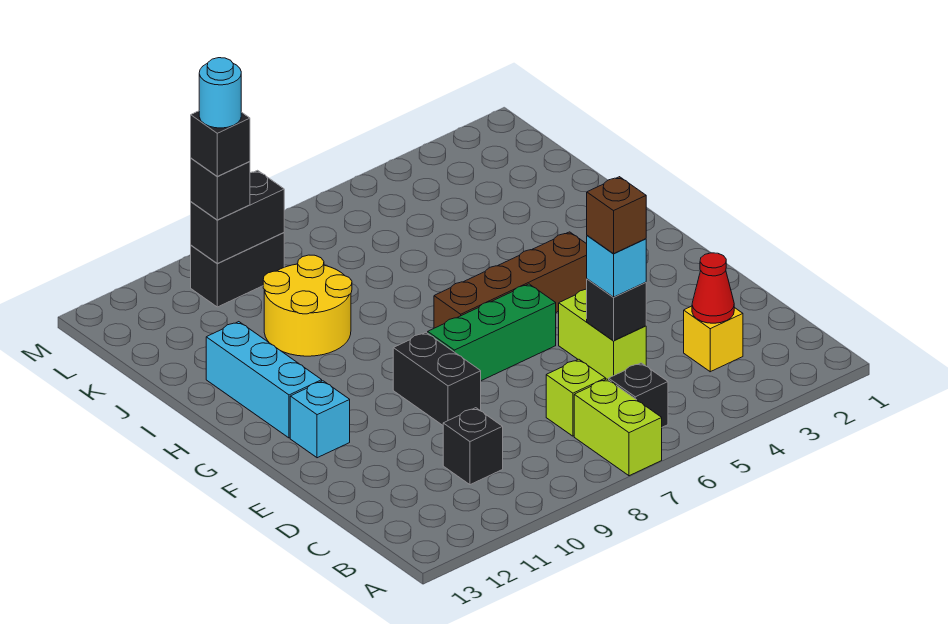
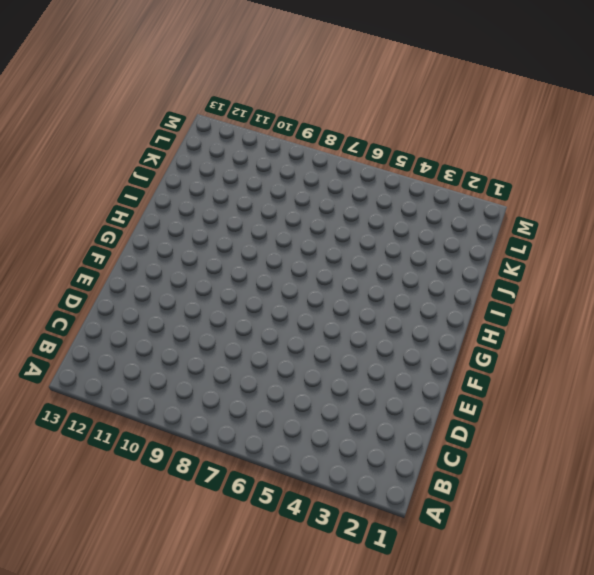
none -> lime 1x2 brick [574,379,662,476]
none -> black 1x1 brick [609,363,668,427]
none -> yellow 1x1 brick [684,306,743,372]

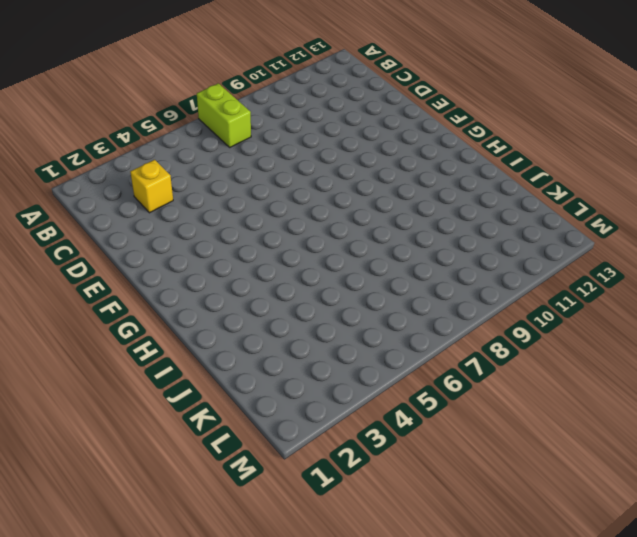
none -> black 1x1 brick [609,363,668,427]
none -> lime 1x1 brick [546,359,606,436]
none -> black 1x1 brick [443,408,503,485]

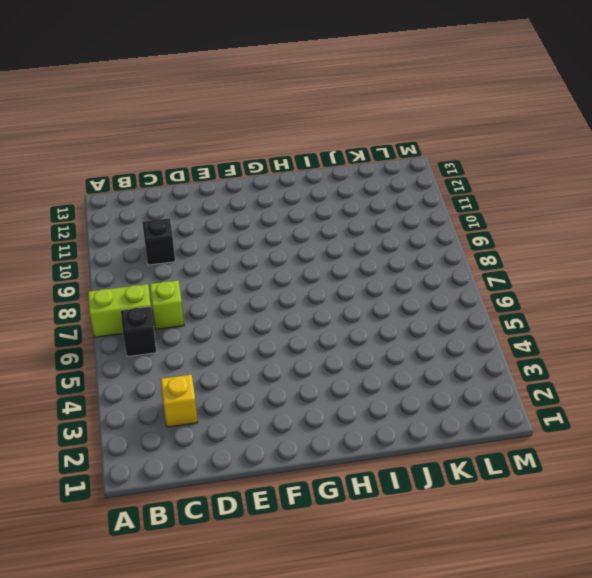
none -> lime 1x2 brick [559,289,646,380]
none -> black 1x2 brick [393,333,481,425]
none -> green 1x3 brick [428,284,556,381]

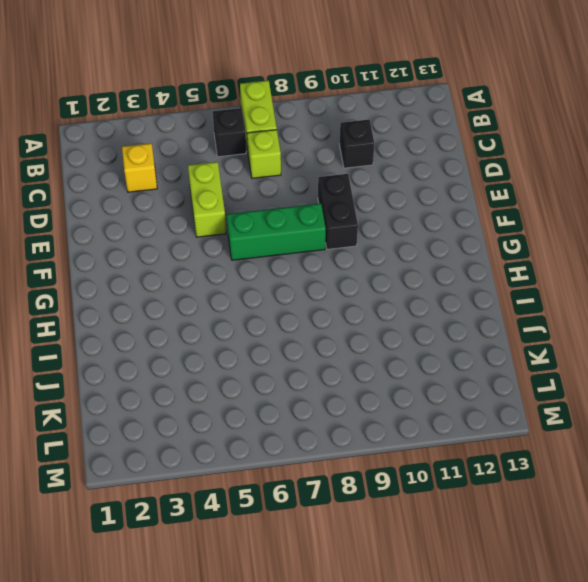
none -> cyan 1x1 brick [290,381,350,458]
none -> brown 1x4 brick [434,232,587,328]
none -> cyan 1x3 brick [206,322,322,438]

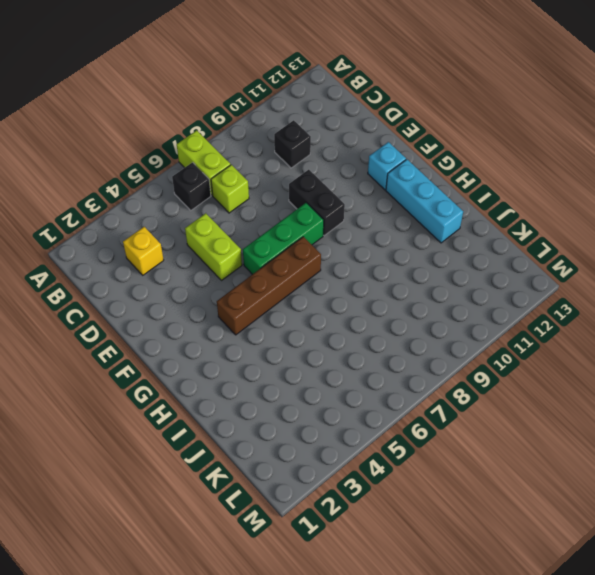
none -> yellow 2x2 round brick [263,255,352,356]
none -> black 1x2 brick [191,233,284,307]
none -> red 1x1 cone [692,253,734,323]

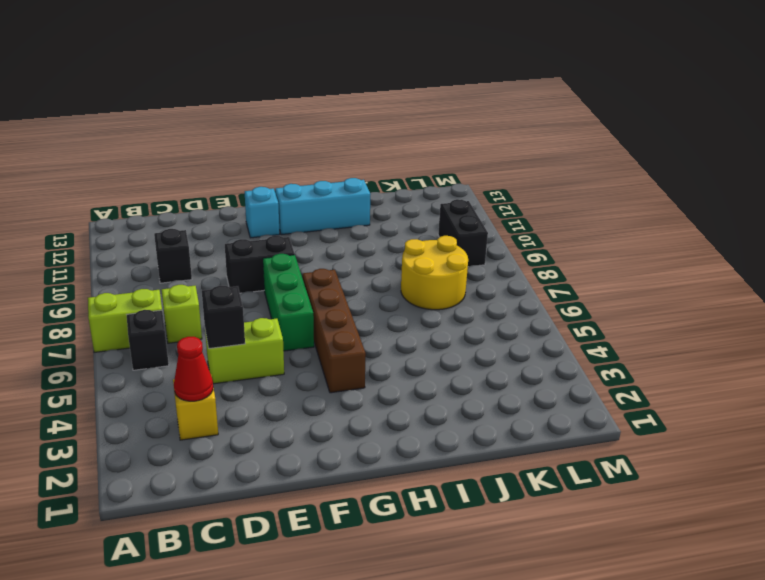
yellow 2x2 round brick [401,236,468,310] -> yellow 2x2 round brick moved to [263,255,352,356]
none -> black 1x2 brick [191,170,284,263]
none -> cyan 1x1 brick [587,236,646,297]
none -> black 1x1 brick [191,158,250,220]

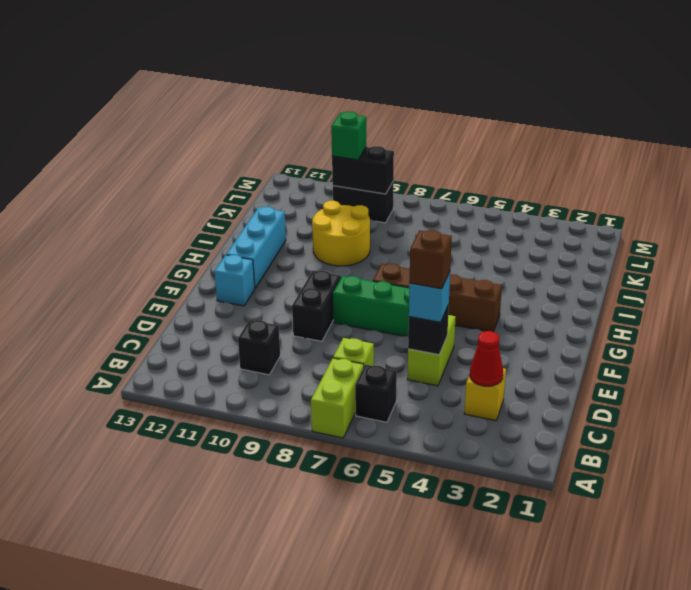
green 1x1 brick [331,112,366,160] -> black 1x1 brick [191,158,250,220]
none -> black 1x1 brick [191,111,250,176]
none -> cyan 1x1 round brick [199,58,241,128]

